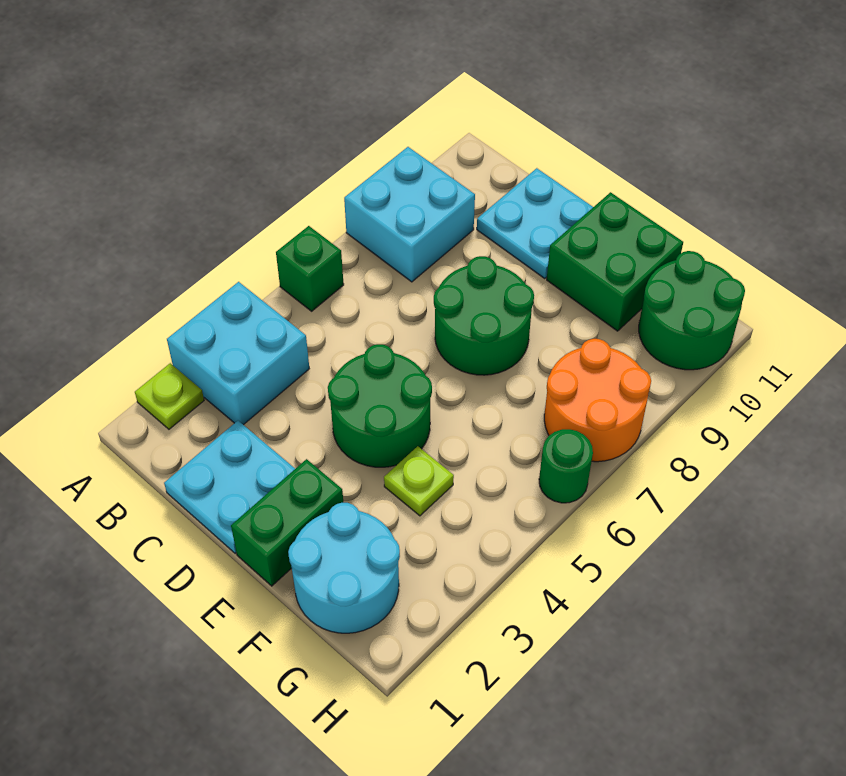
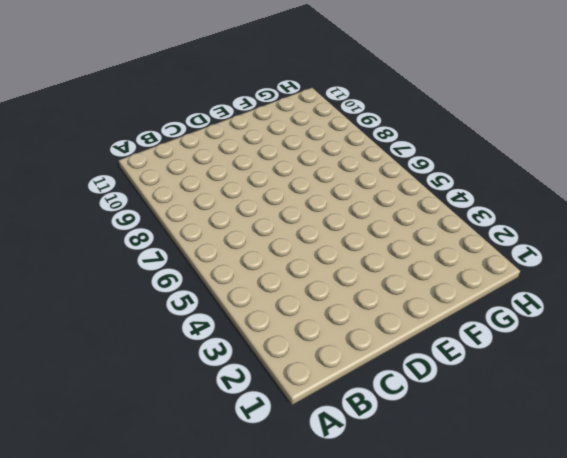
none -> lime 1x1 plate [135,363,204,429]
none -> cyan 2x2 brick [167,282,309,425]
none -> green 1x1 brick [276,226,344,311]

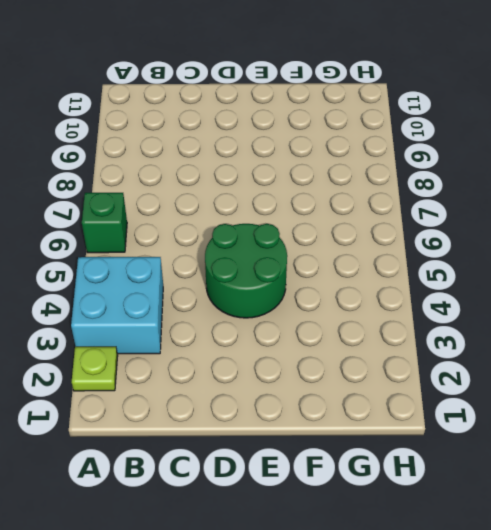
none -> cyan 2x2 brick [344,147,475,282]
none -> cyan 2x2 plate [164,421,295,553]
none -> cyan 2x2 plate [477,168,593,279]

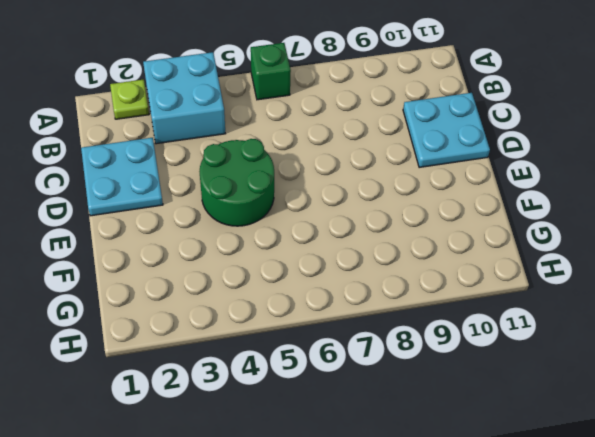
none -> cyan 2x2 brick [344,147,475,282]
none -> green 2x2 round brick [434,256,534,375]
none -> green 1x2 brick [231,459,343,586]

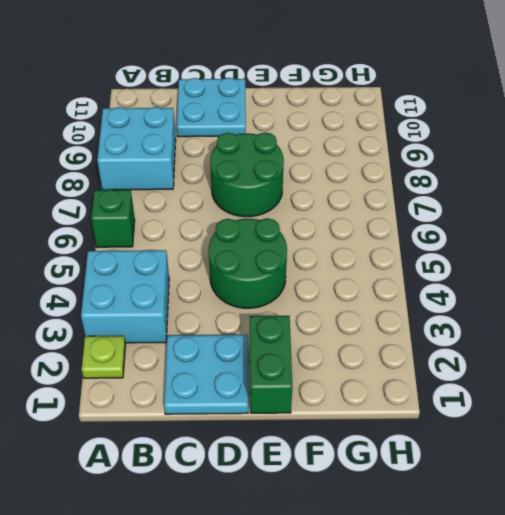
none -> green 2x2 brick [547,192,683,331]
none -> cyan 2x2 round brick [288,503,400,633]
none -> lime 1x1 plate [384,446,454,516]

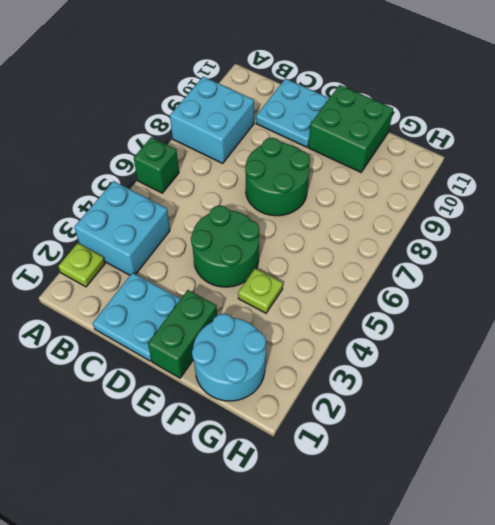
none -> orange 2x2 round brick [544,339,651,462]
none -> green 2x2 round brick [639,251,745,370]
none -> green 1x1 round brick [539,429,593,503]

